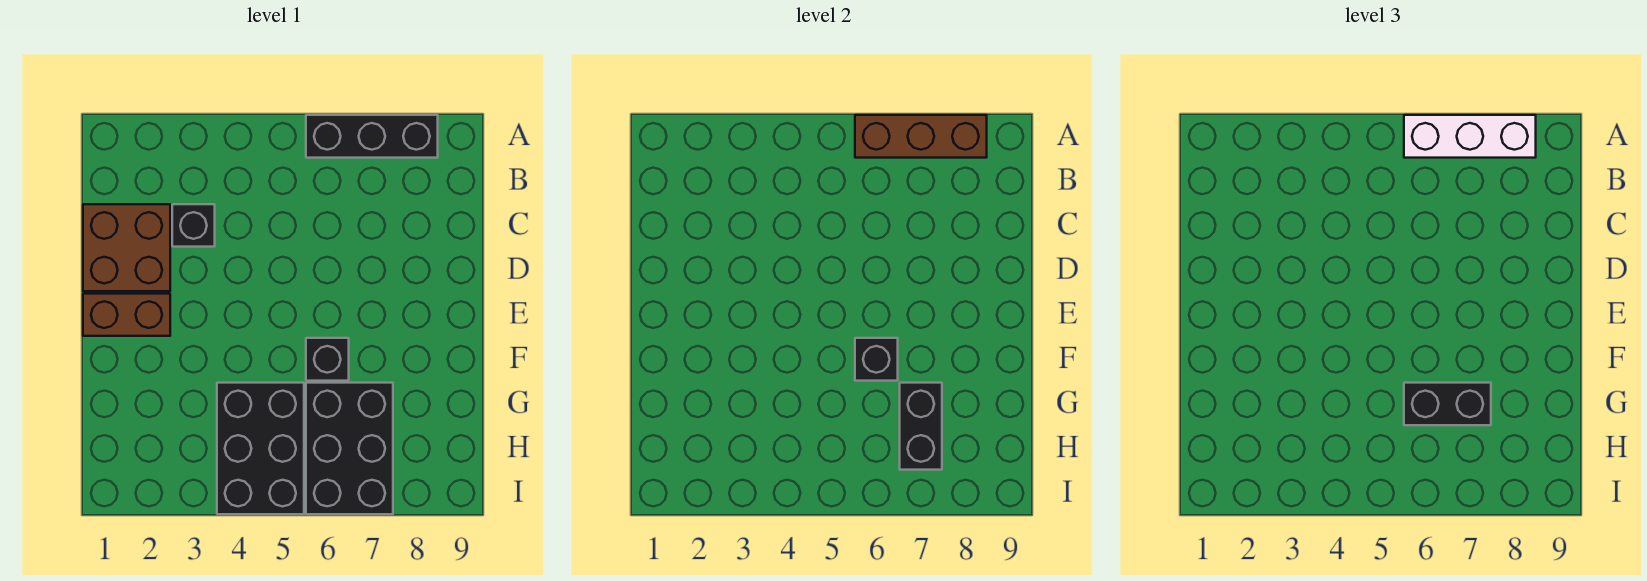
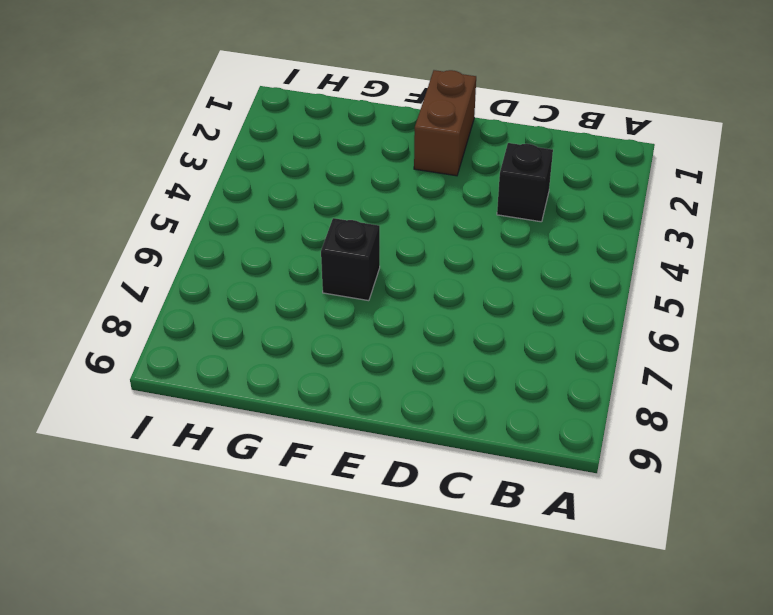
none -> black 1x3 brick [306,115,438,158]
none -> brown 2x2 brick [83,204,170,291]
none -> black 2x3 brick [217,383,304,514]

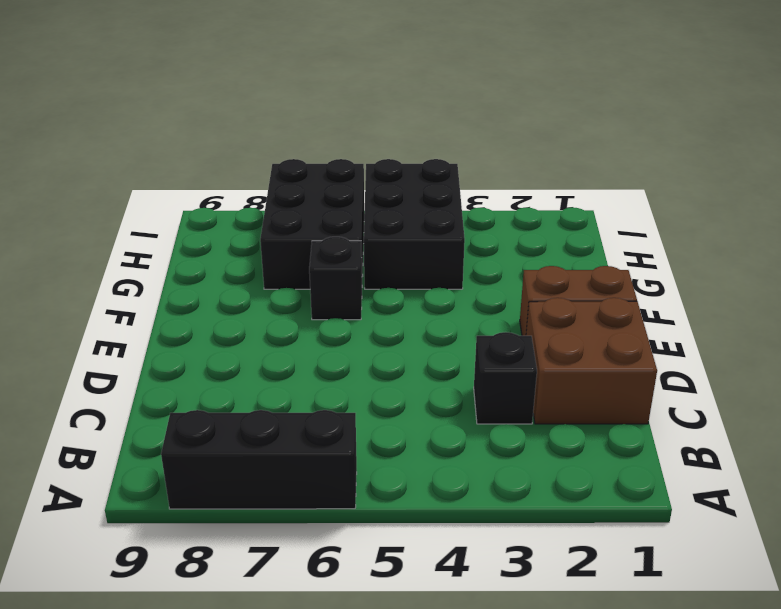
none -> brown 1x3 brick [855,115,987,158]
none -> black 1x1 brick [855,338,898,381]
none -> black 1x2 brick [900,383,942,470]

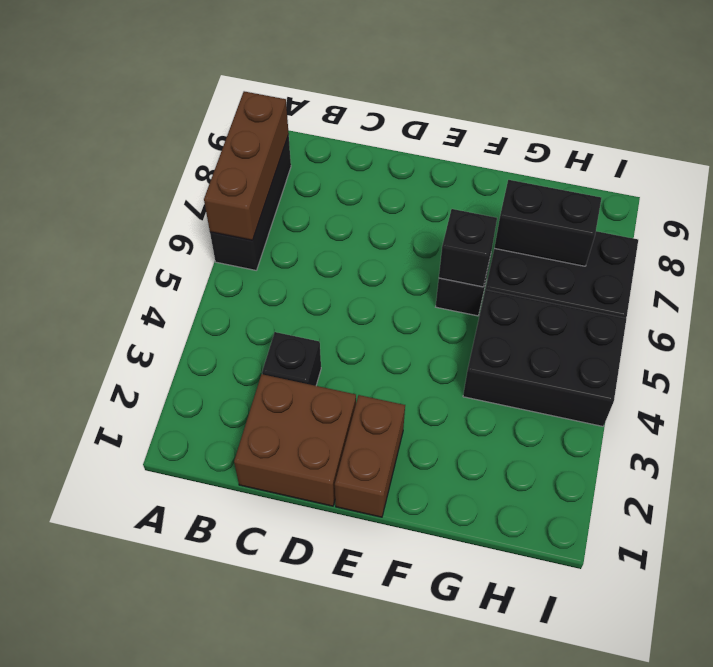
none -> white 1x3 brick [1404,115,1536,158]
none -> black 1x2 brick [1404,383,1491,425]

